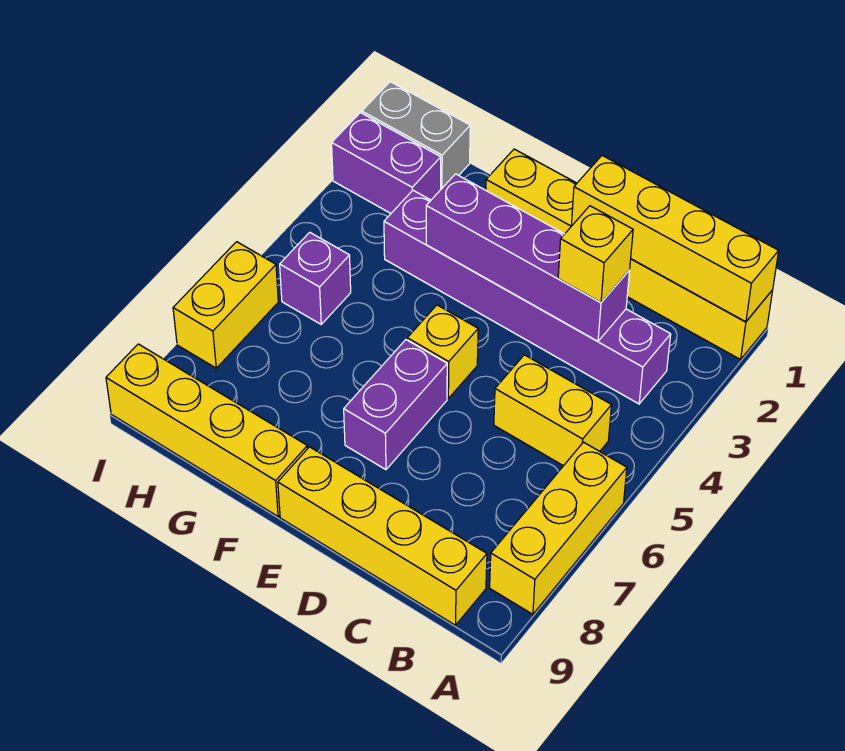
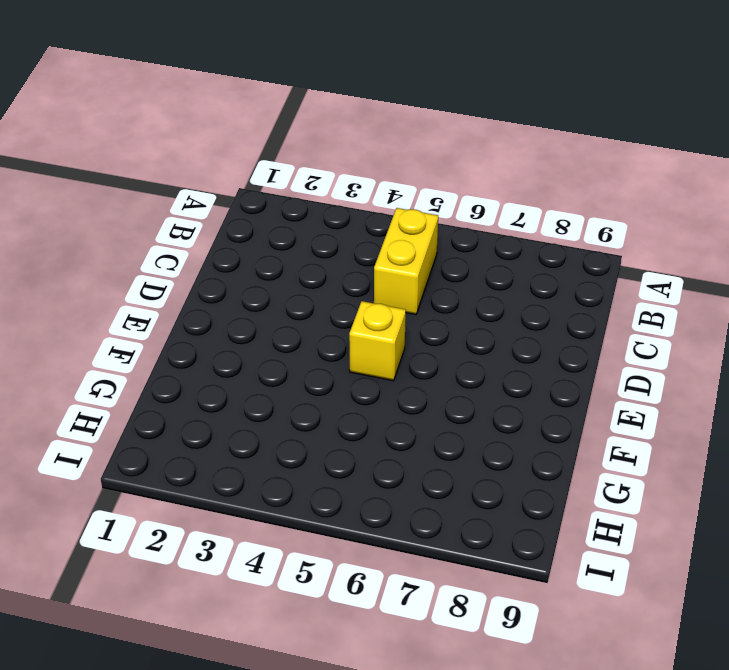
none -> yellow 1x6 brick [486,149,773,359]
none -> yellow 1x3 brick [490,442,627,614]
none -> purple 1x6 brick [384,190,671,404]

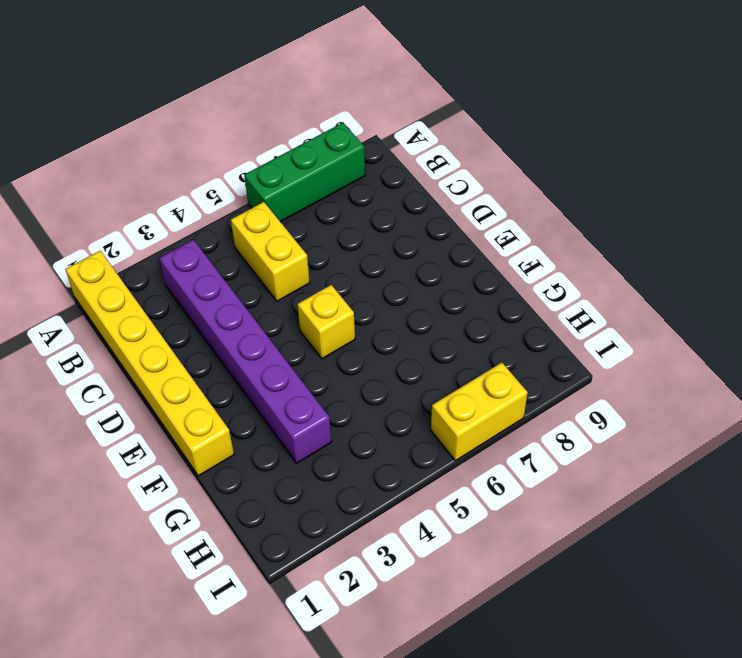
green 1x3 brick [244,123,365,222] -> yellow 1x3 brick [490,442,627,614]
none -> yellow 1x4 brick [278,447,487,625]
none -> purple 1x2 brick [344,340,447,470]
none -> yellow 1x4 brick [106,344,307,516]

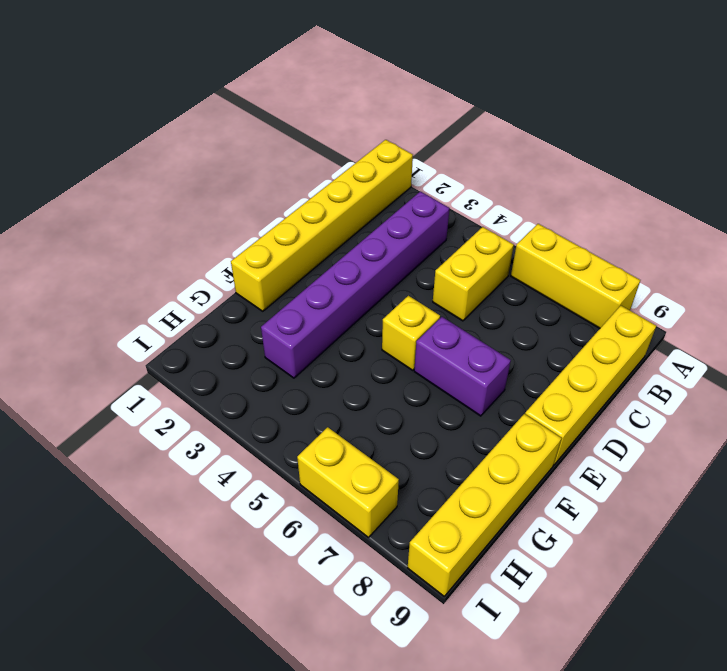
none -> grey 1x2 brick [362,82,470,189]
none -> purple 1x2 brick [332,113,441,213]
none -> purple 1x1 brick [280,232,351,324]

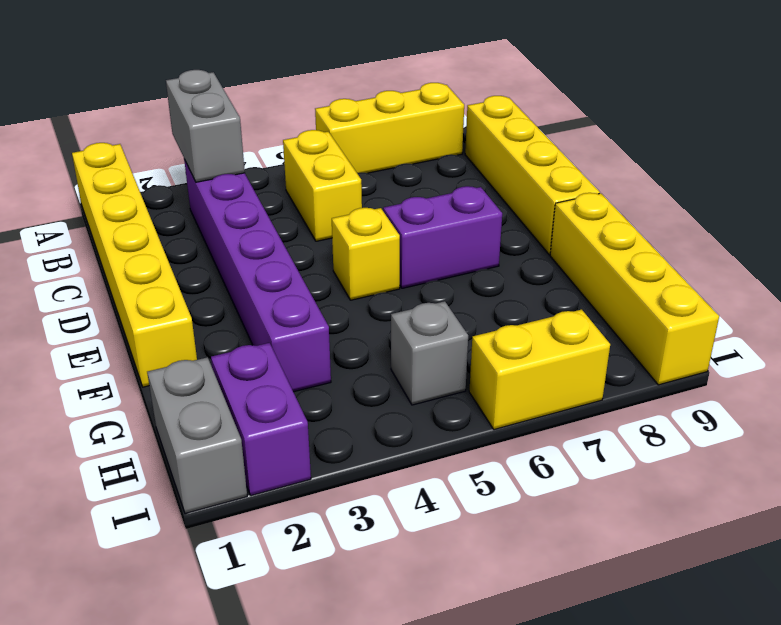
grey 1x2 brick [166,70,245,182] -> none
grey 1x1 brick [391,301,468,405] -> purple 1x1 brick [280,232,351,324]
none -> yellow 1x4 brick [571,156,779,322]
none -> purple 1x4 brick [426,174,630,341]
none -> yellow 1x1 brick [558,206,633,302]

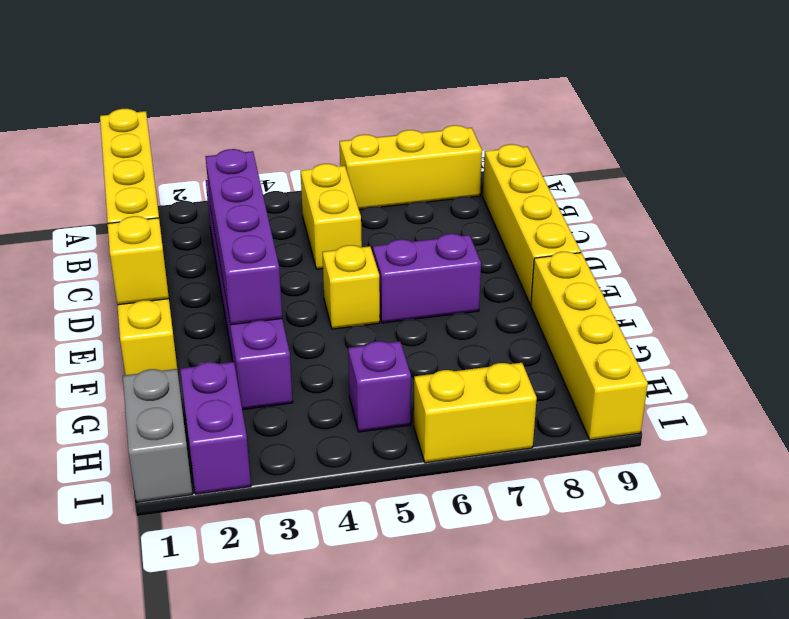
yellow 1x1 brick [108,216,169,305] -> yellow 1x1 brick moved to [558,206,633,302]

